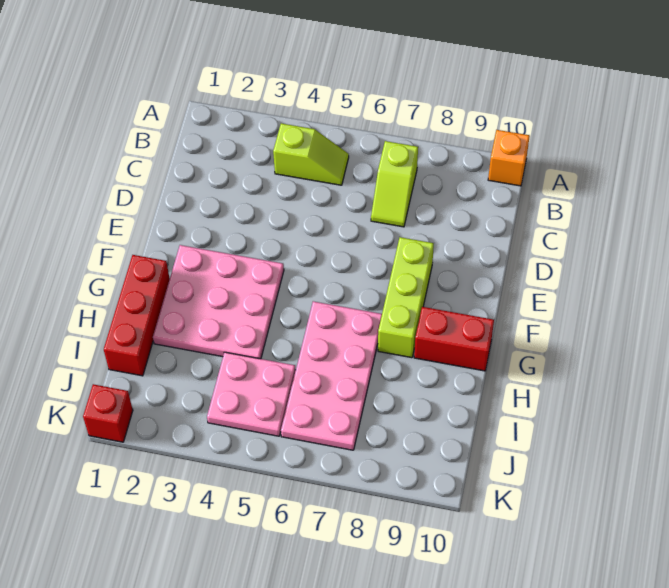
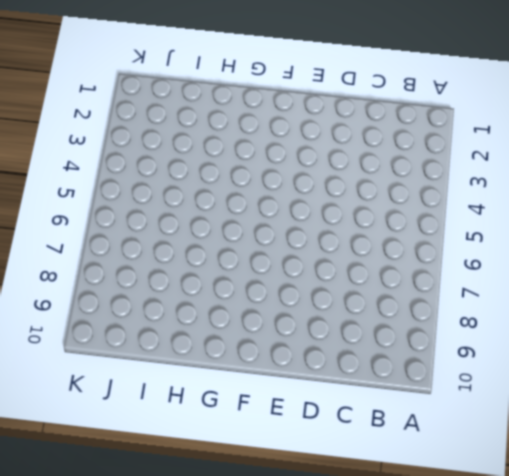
none -> orange 1x1 brick [488,130,530,186]
none -> lime 1x2 slope [273,123,349,185]

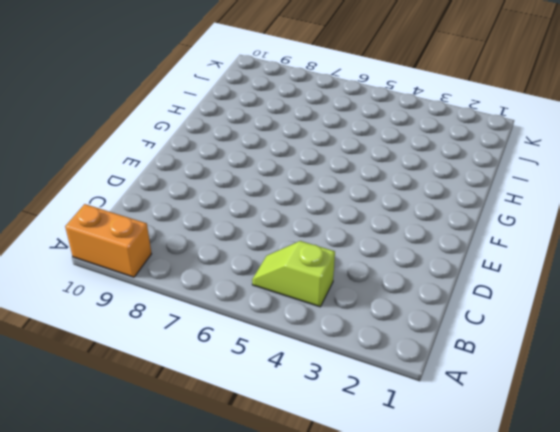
orange 1x2 brick [65,204,151,277] -> orange 1x1 brick [488,130,530,186]
none -> lime 1x2 slope [371,141,418,227]
none -> lime 1x3 brick [378,237,434,358]

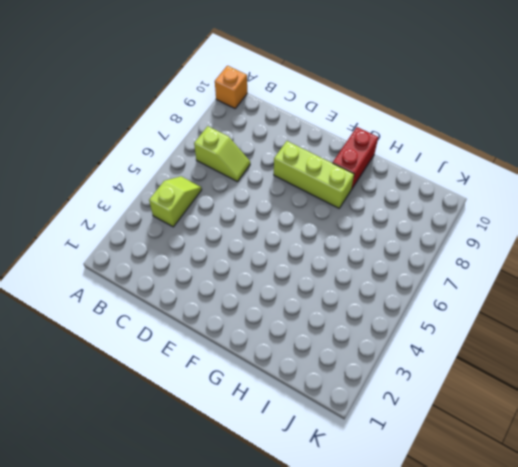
none -> pink 3x3 plate [153,245,284,359]
none -> red 1x3 brick [104,255,170,376]

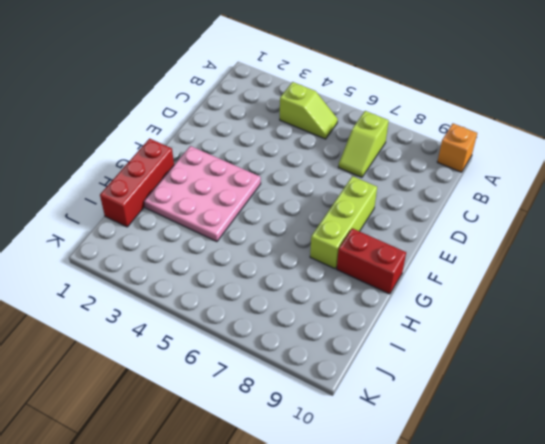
none -> pink 2x4 plate [281,301,382,450]
none -> pink 2x2 plate [207,352,296,436]

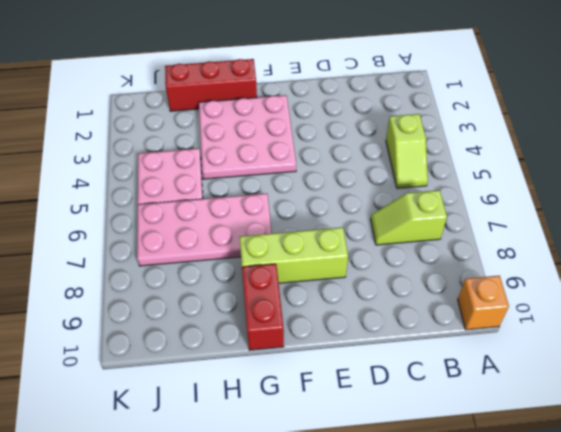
none -> red 1x1 brick [83,384,133,442]

